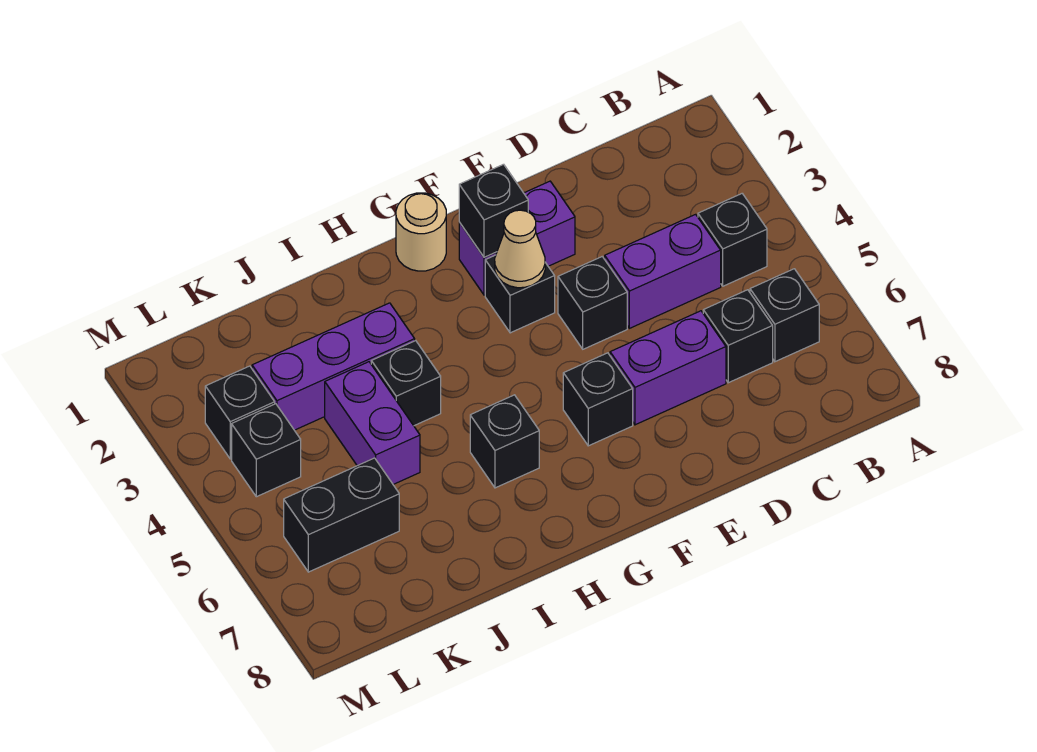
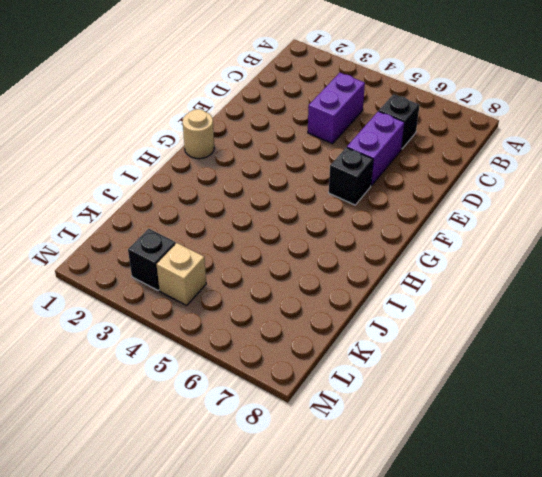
tan 1x1 brick [156,243,206,305] -> black 1x1 brick [232,404,301,497]
none -> black 1x1 brick [698,194,767,286]
none -> black 1x1 brick [750,269,819,362]
none -> purple 1x2 brick [459,181,575,295]

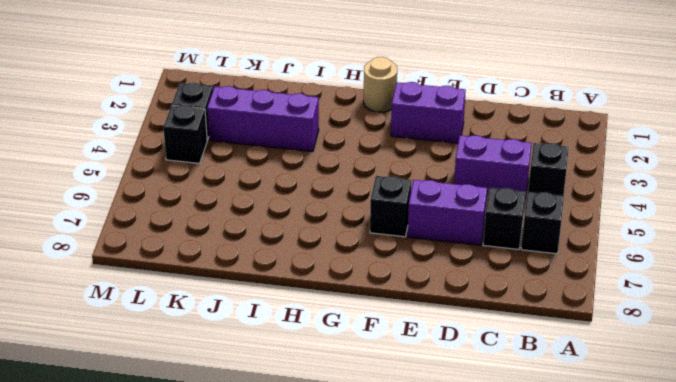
none -> black 1x1 brick [558,257,627,349]
none -> black 1x1 brick [485,255,555,333]
none -> black 1x1 brick [470,395,539,488]

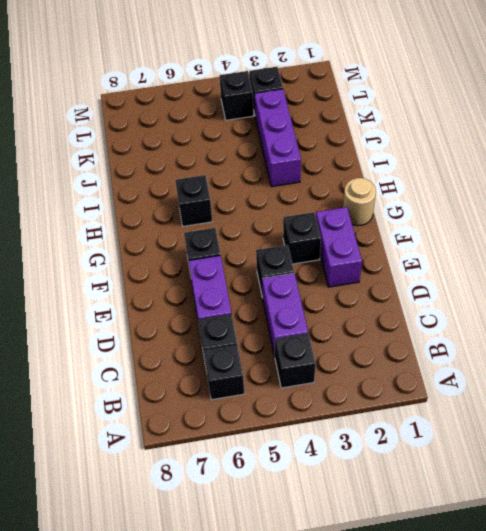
none -> black 1x1 brick [371,341,441,426]
none -> purple 1x2 brick [325,362,420,484]
none -> black 1x2 brick [284,458,399,572]

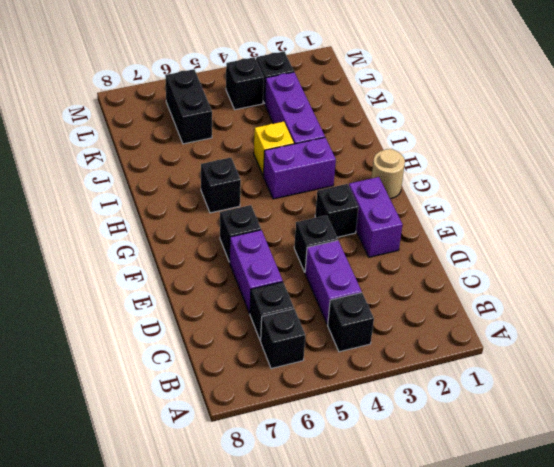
purple 1x2 brick [264,138,336,199] -> purple 1x2 brick moved to [325,362,420,484]
yellow 1x1 brick [254,122,294,176] -> black 1x1 brick [371,341,441,426]
none -> black 1x1 brick [459,164,528,257]
none -> tan 1x1 cone [495,210,545,288]

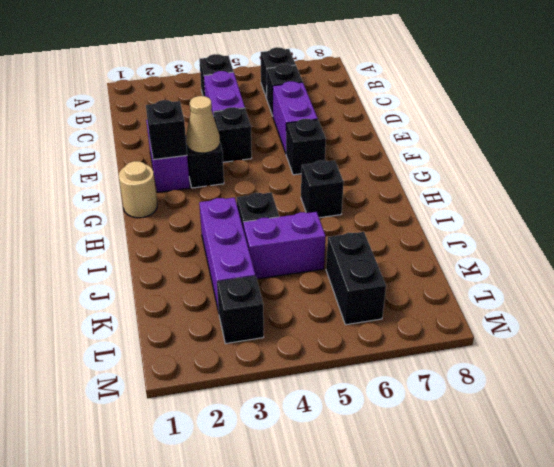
none -> black 1x1 brick [232,404,301,497]

